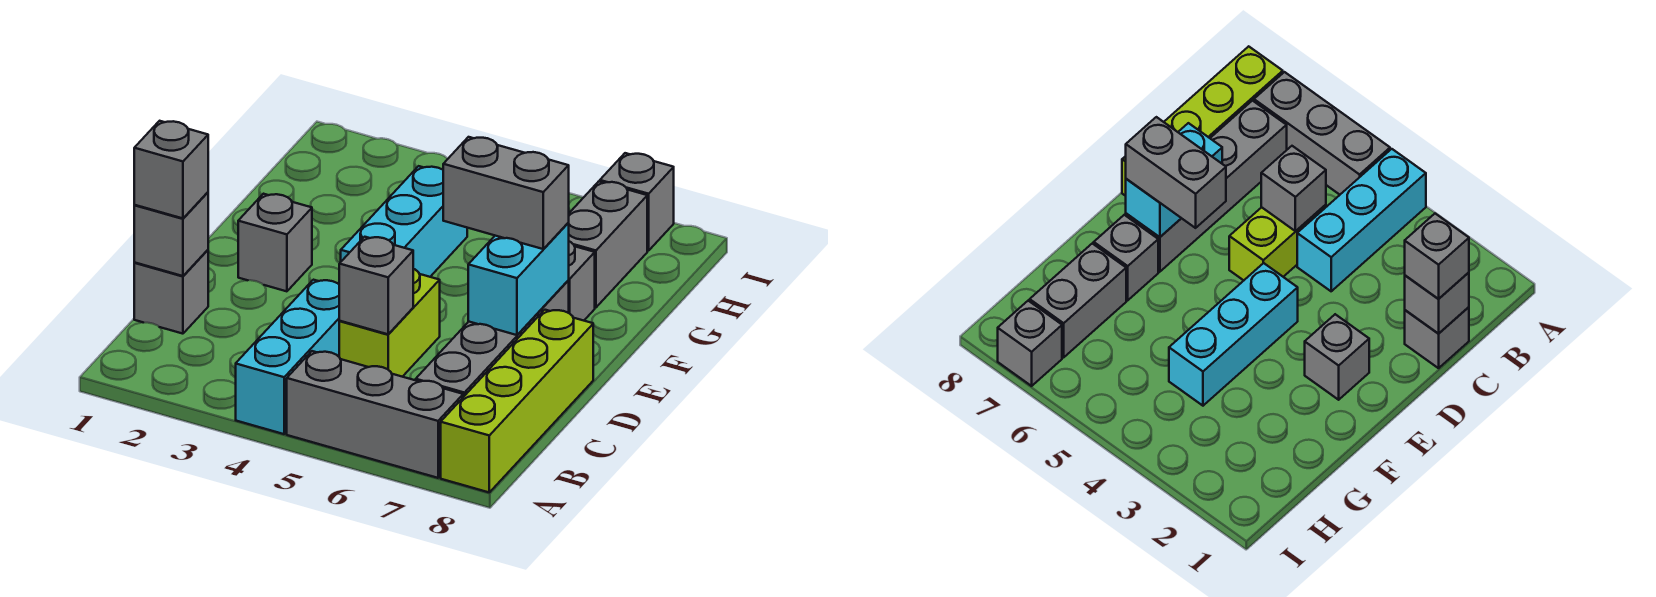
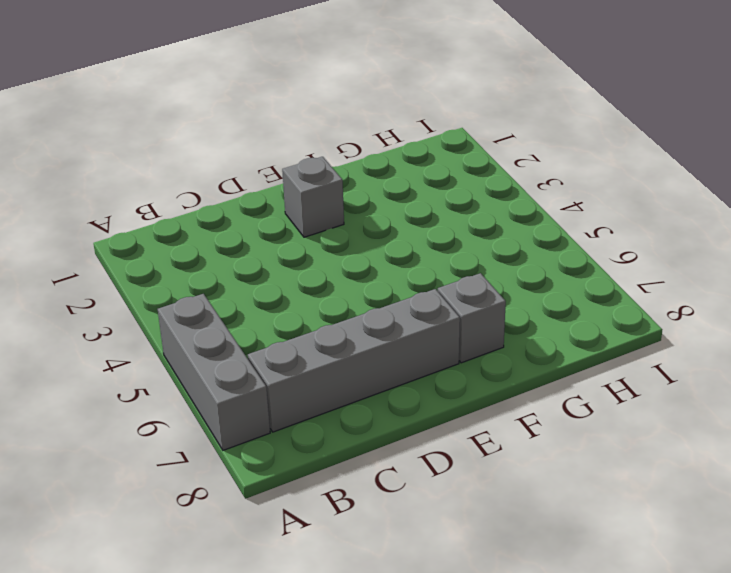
none -> cyan 1x3 brick [236,280,339,434]
none -> lime 1x4 brick [441,310,593,492]
none -> grey 1x1 brick [134,250,208,334]

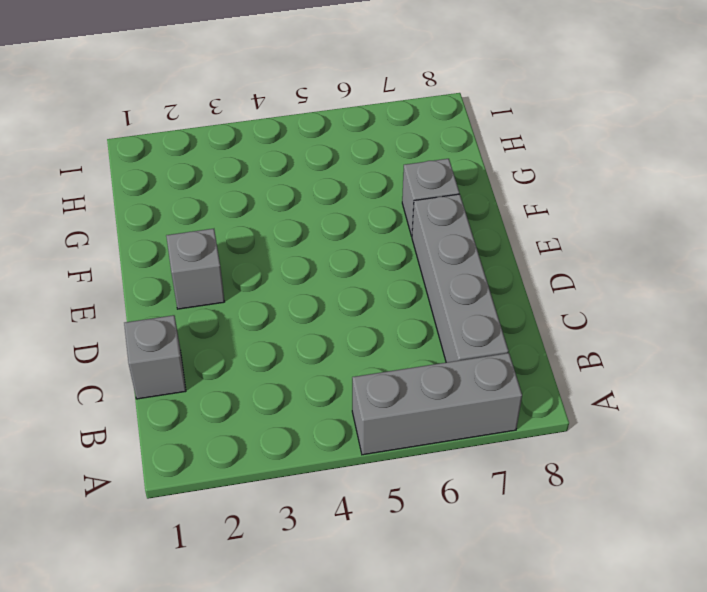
none -> cyan 1x3 brick [236,280,339,434]
none -> lime 1x4 brick [441,310,593,492]
none -> lime 1x2 brick [339,269,440,377]

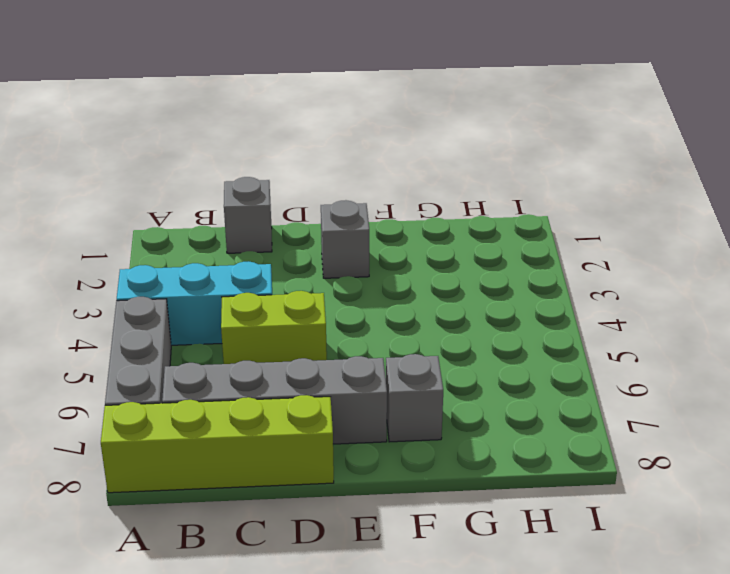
none -> cyan 1x3 brick [341,166,467,277]
none -> grey 1x2 brick [568,182,647,307]
none -> grey 1x1 brick [600,153,674,251]

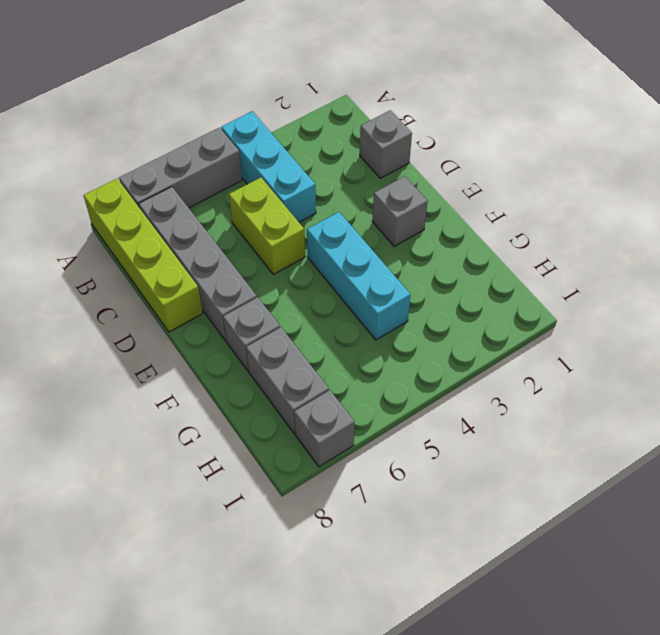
none -> grey 1x1 brick [134,192,208,276]
none -> grey 1x1 brick [339,237,413,334]
none -> cyan 1x2 brick [468,223,569,335]

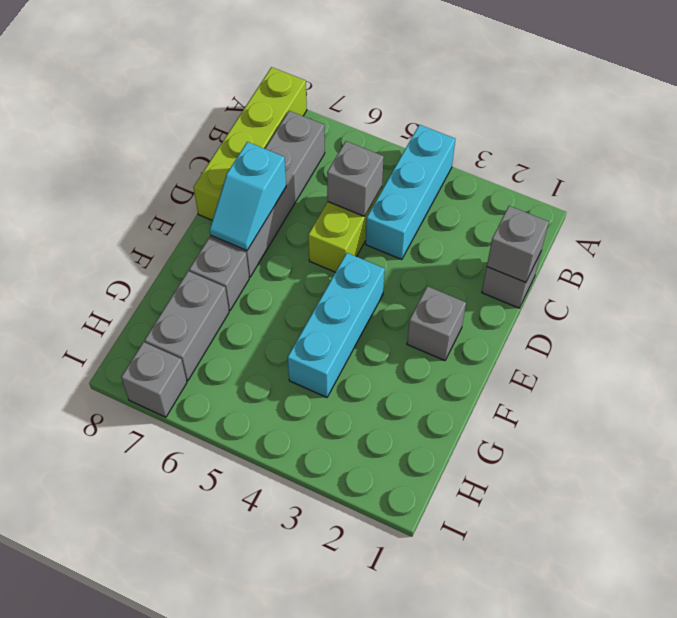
cyan 1x2 slope [210,142,286,251] -> cyan 1x2 brick [468,223,569,335]
none -> grey 1x3 brick [287,351,463,478]
none -> grey 1x1 brick [134,121,208,218]
none -> grey 1x2 brick [443,137,569,249]

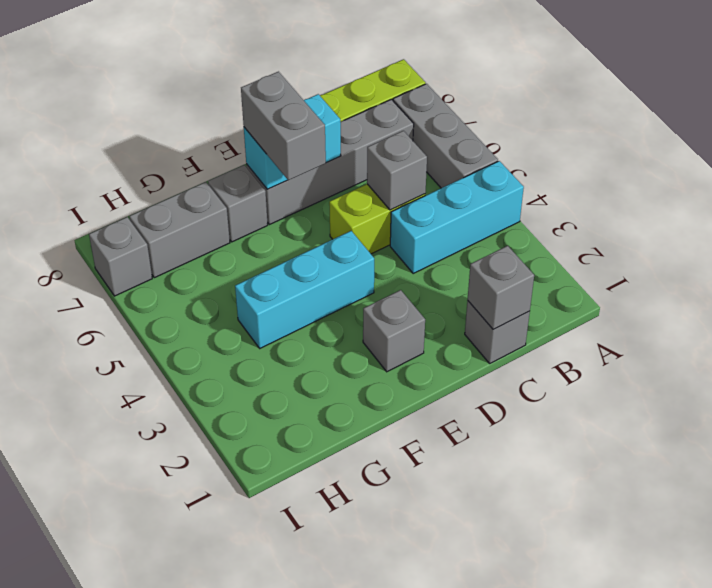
none -> grey 1x1 brick [134,121,208,218]

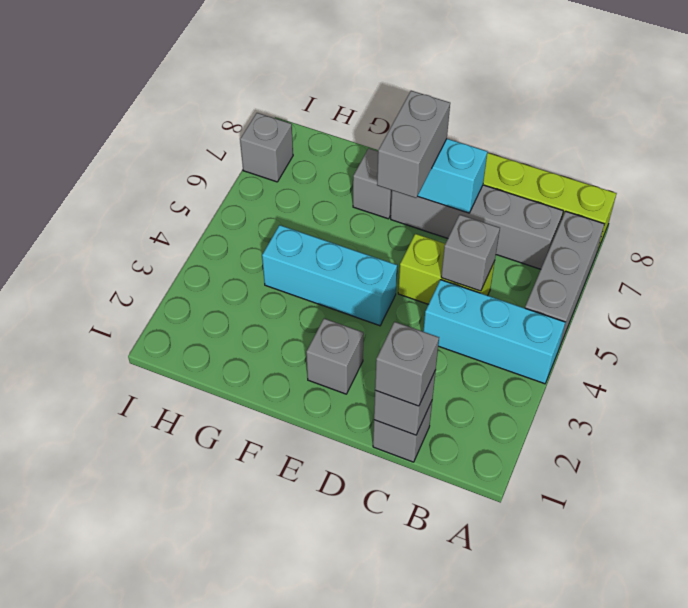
none -> grey 1x2 brick [568,182,647,307]

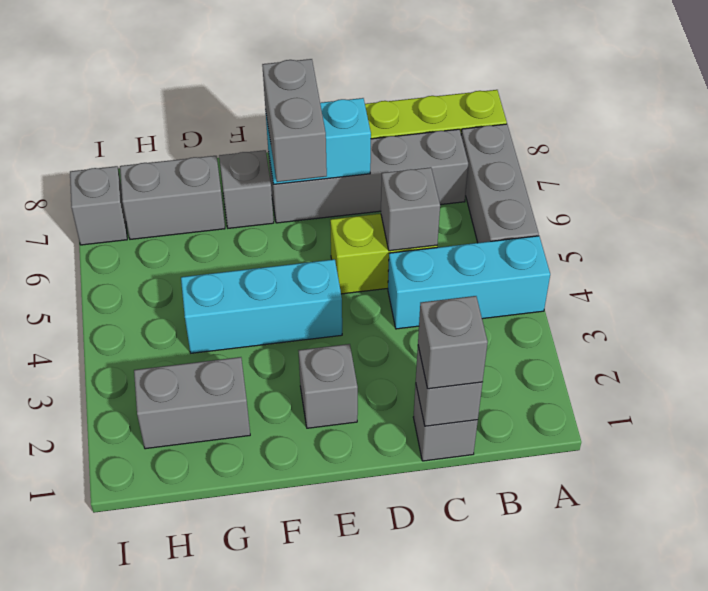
grey 1x2 brick [134,357,250,449] -> none

